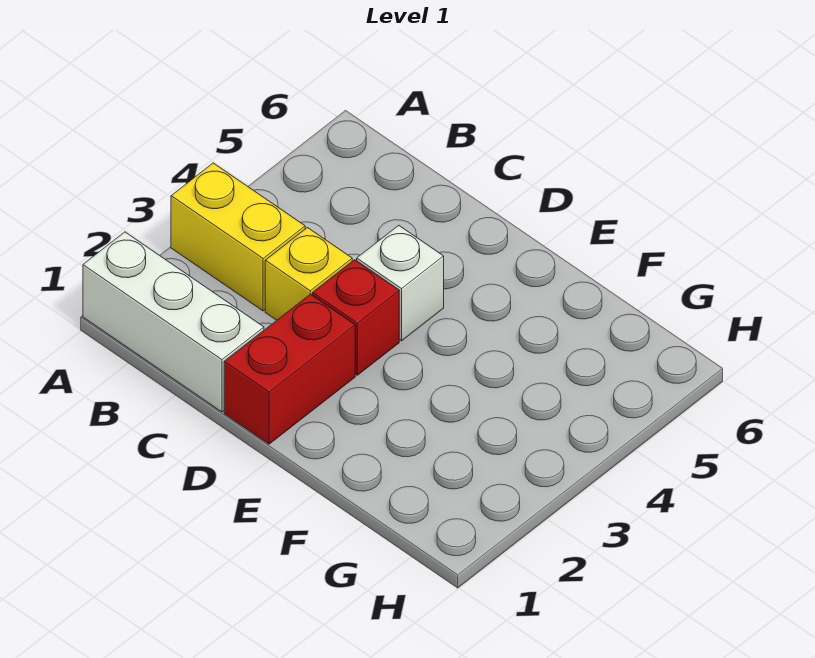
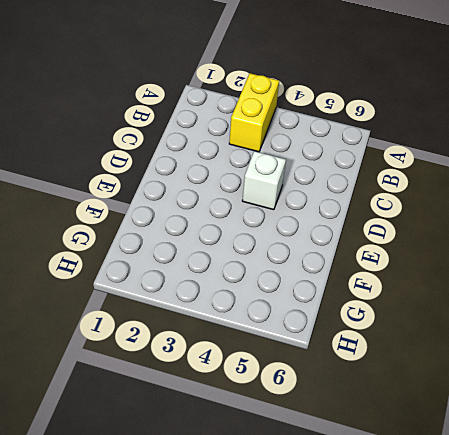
none -> white 1x3 brick [83,232,264,412]
none -> yellow 1x1 brick [265,228,352,320]

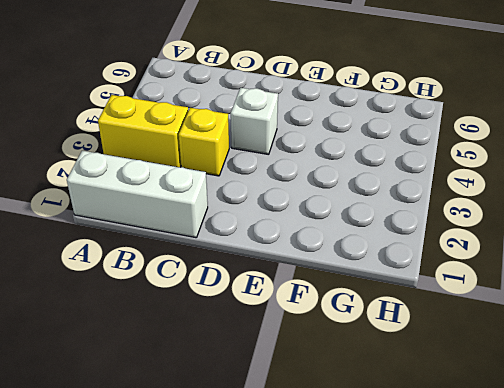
none -> red 1x2 brick [224,294,355,444]
none -> red 1x1 brick [313,260,399,375]

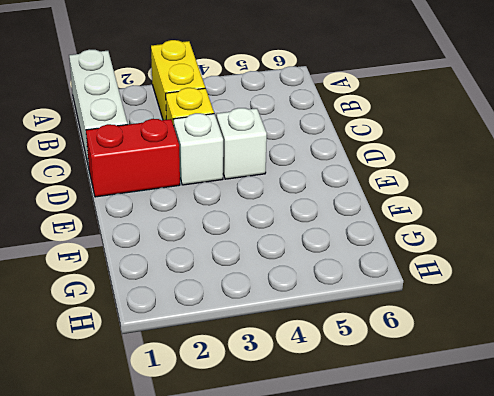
white 1x1 brick [174,113,223,185] -> red 1x1 brick [313,260,399,375]

